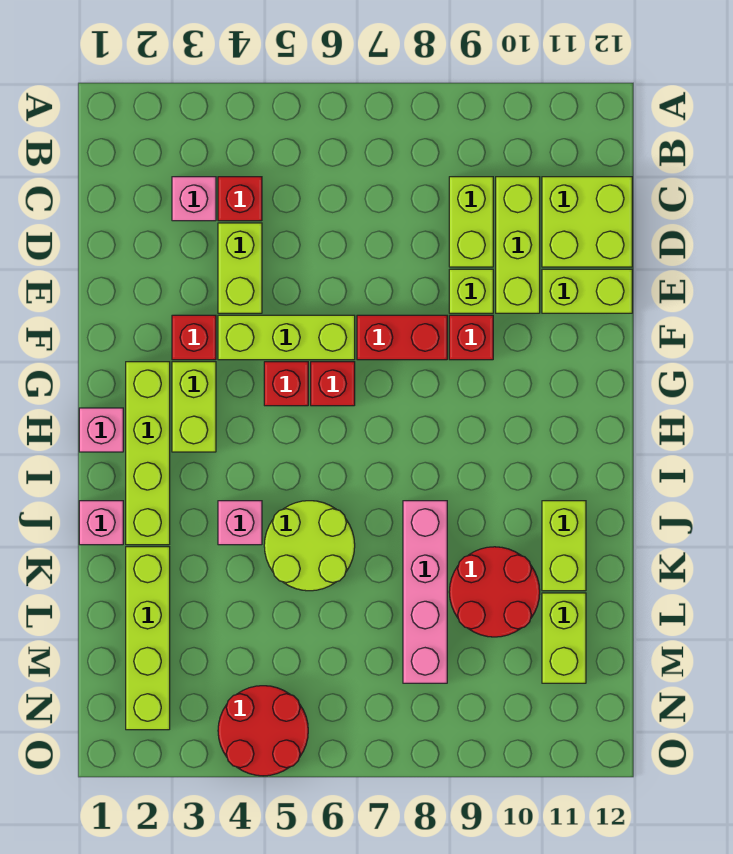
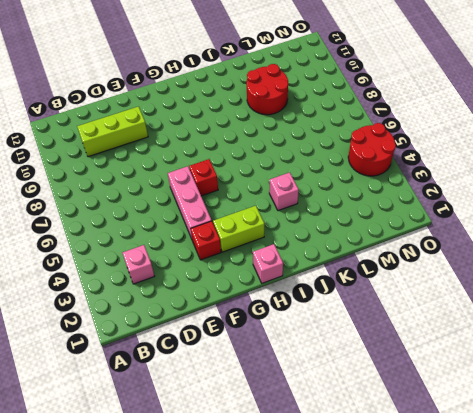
pink 1x3 brick [168,166,212,239] -> lime 1x3 brick [218,315,355,360]
none -> red 1x1 brick [218,177,262,221]
none -> lime 1x2 brick [449,177,493,267]
none -> lime 2x2 brick [542,177,632,267]

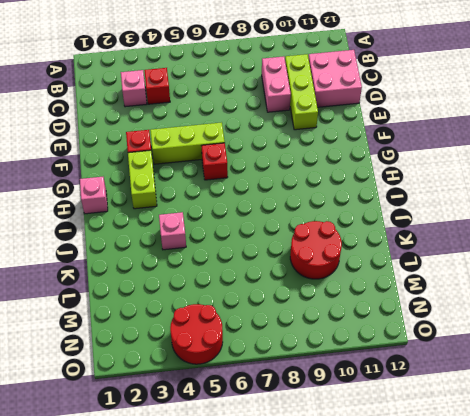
pink 1x2 brick [262,56,291,112] -> lime 1x2 brick [449,177,493,267]
pink 2x2 brick [308,50,362,107] -> lime 2x2 brick [542,177,632,267]
none -> lime 1x2 brick [218,223,262,313]
none -> lime 1x1 brick [449,269,493,313]
none -> lime 1x2 brick [542,269,632,313]

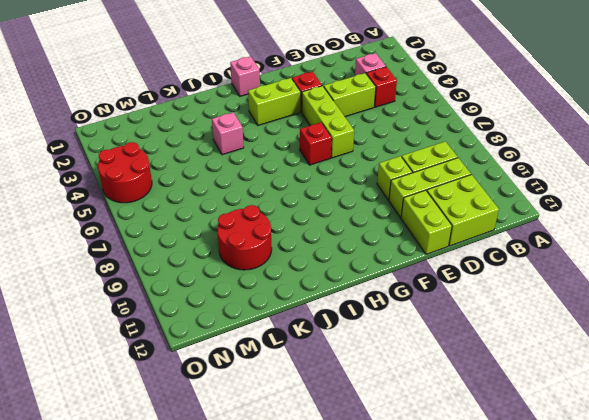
none -> red 1x2 brick [357,315,447,360]
none -> red 1x1 brick [449,315,493,360]
none -> lime 1x4 brick [126,362,170,545]

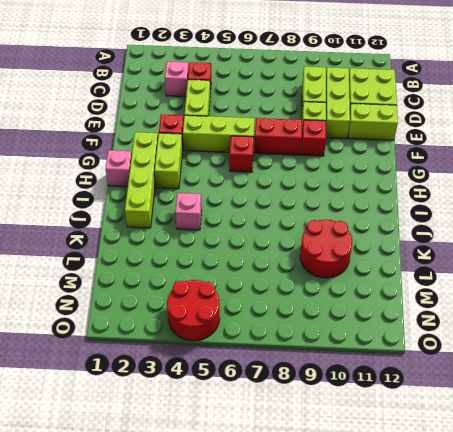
none -> red 1x1 brick [264,362,308,406]
none -> pink 1x1 brick [79,501,123,545]
none -> lime 2x2 round brick [264,501,355,591]

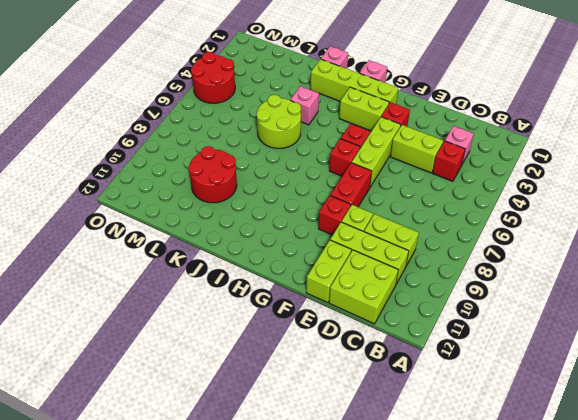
none -> pink 1x4 brick [403,501,447,683]
none -> lime 1x2 brick [542,501,586,591]
none -> lime 1x4 brick [126,547,170,730]

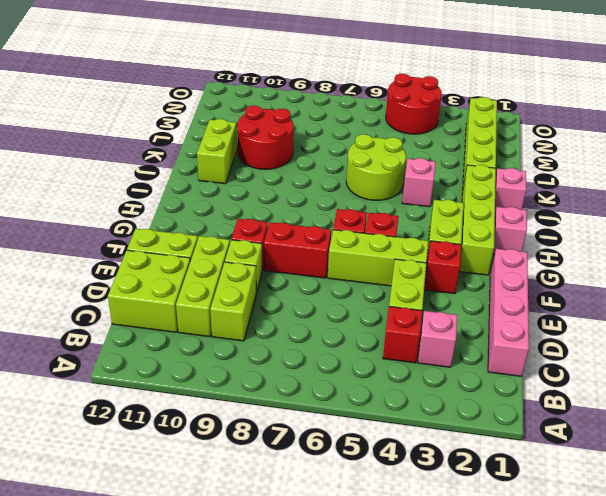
pink 1x4 brick [488,249,529,376] -> pink 1x4 brick moved to [403,501,447,683]
none -> lime 1x2 brick [542,593,586,683]

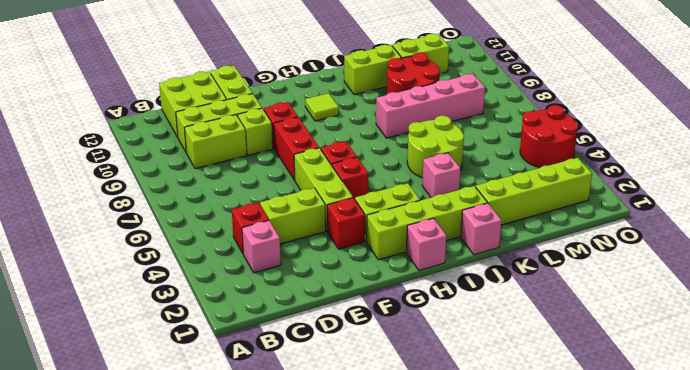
lime 1x1 tile [305,93,339,121] -> none

